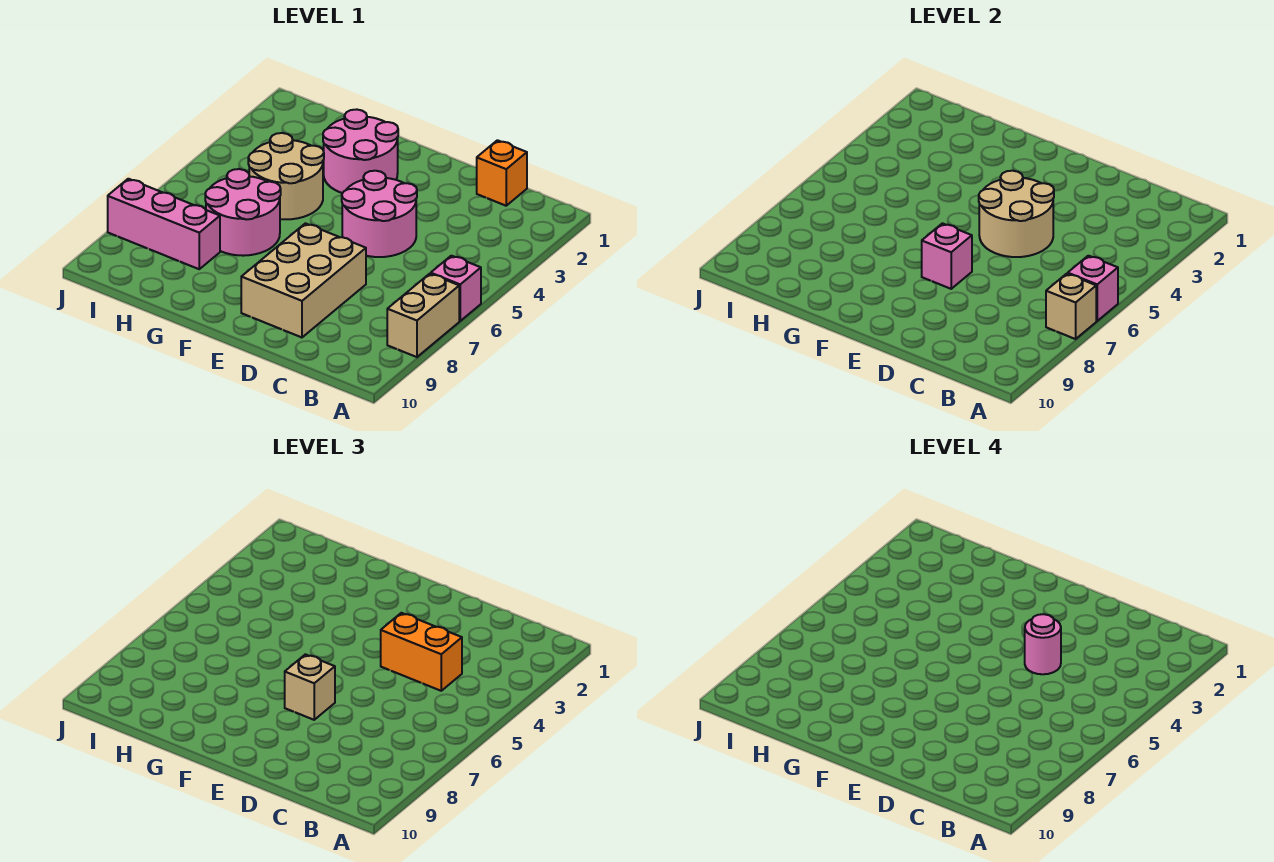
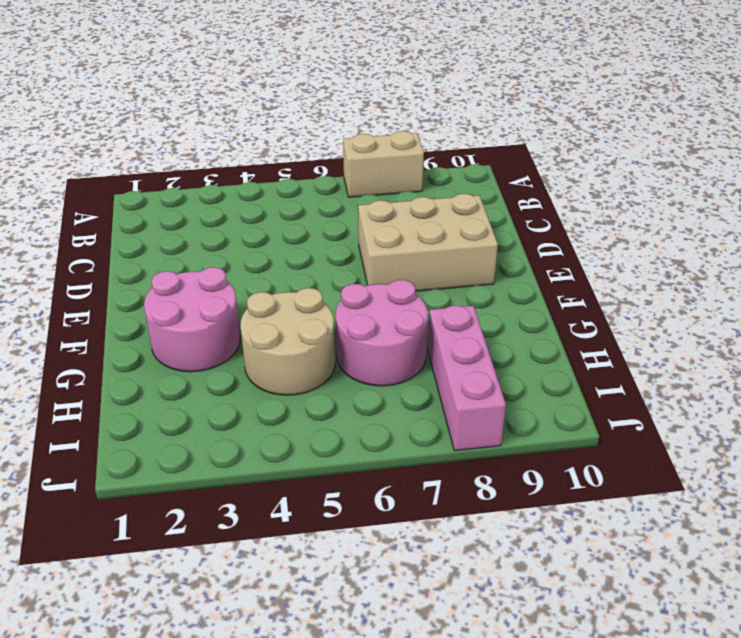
none -> pink 1x1 brick [431,256,481,321]
none -> orange 1x1 brick [477,140,527,206]
none -> pink 2x2 round brick [342,171,417,257]

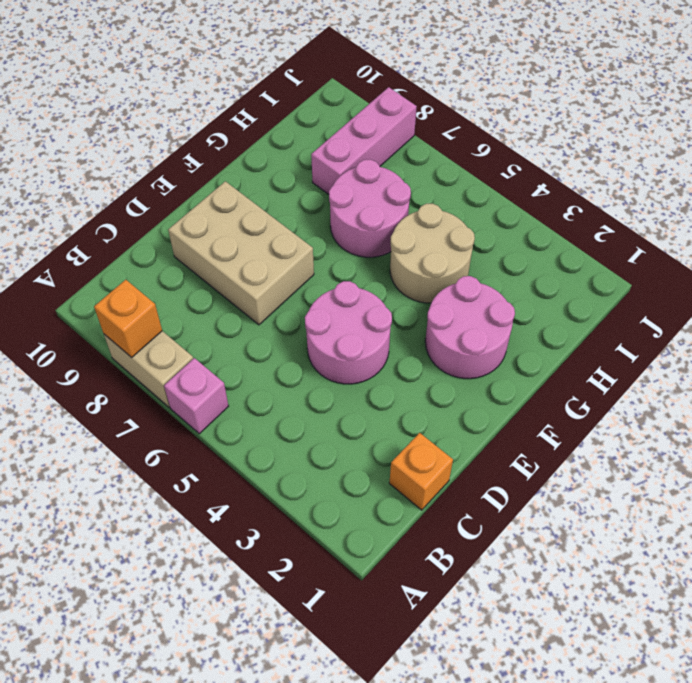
orange 1x1 brick [94,280,162,357] -> none
none -> pink 1x1 brick [1068,256,1118,321]
none -> tan 1x1 brick [1046,274,1096,339]
none -> tan 2x2 round brick [979,171,1054,257]

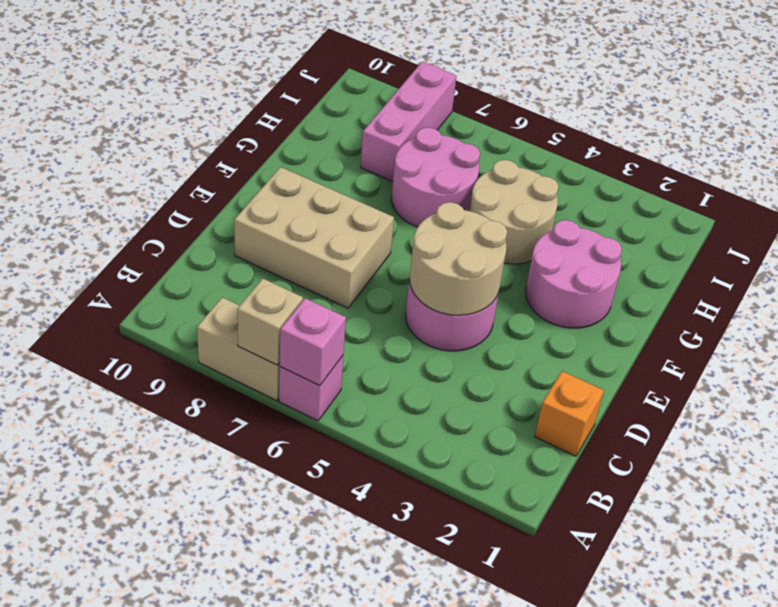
none -> pink 1x1 brick [922,223,972,289]
none -> orange 1x2 brick [381,613,462,691]
none -> tan 1x1 brick [285,654,335,720]

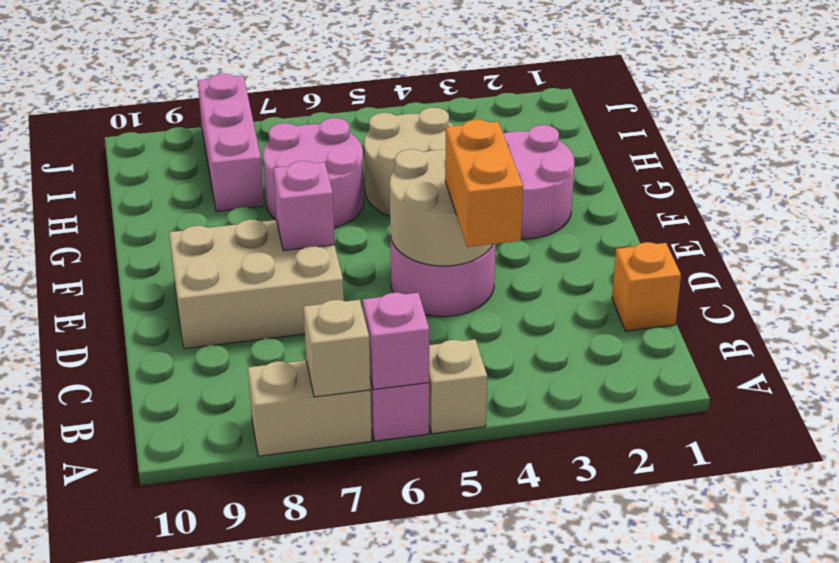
tan 1x1 brick [429,339,487,434] -> tan 1x1 brick moved to [285,654,335,720]
none -> pink 1x1 round brick [1025,614,1061,674]

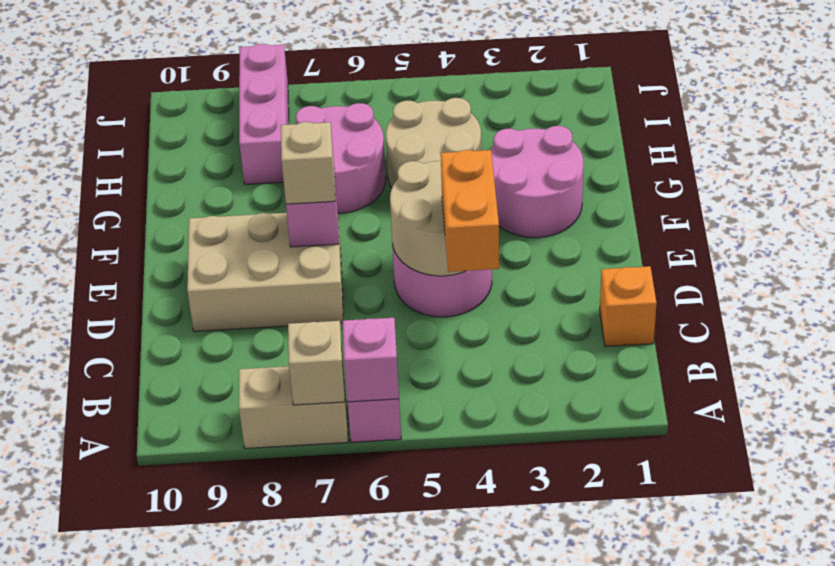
none -> pink 1x1 round brick [1025,614,1061,674]

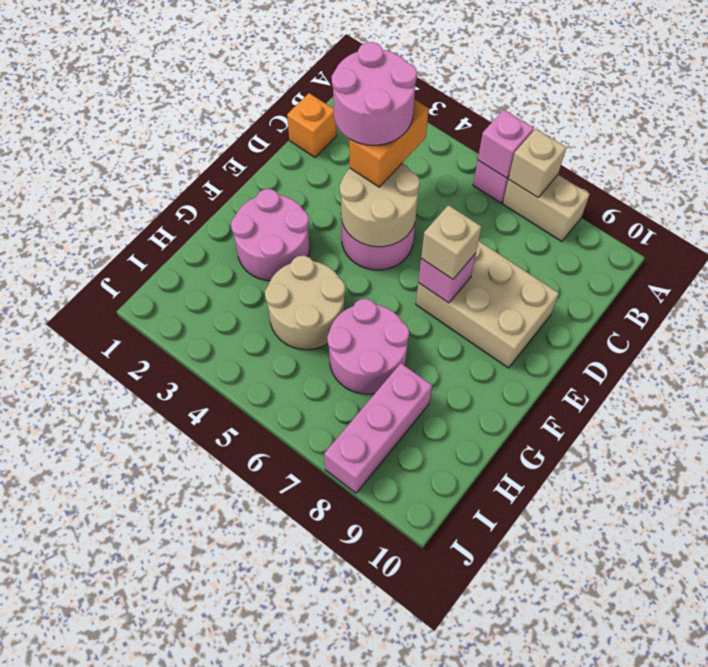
pink 2x2 round brick [332,42,417,145] -> pink 1x1 round brick [1025,614,1061,674]

